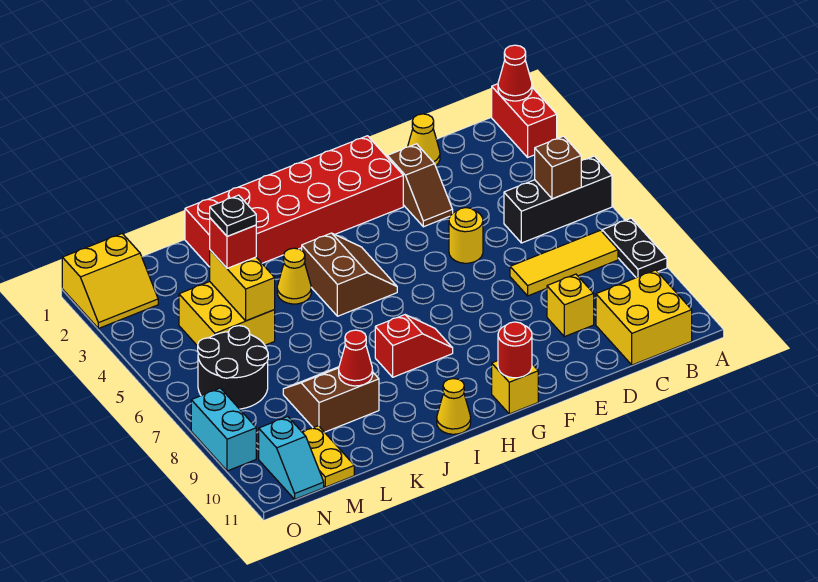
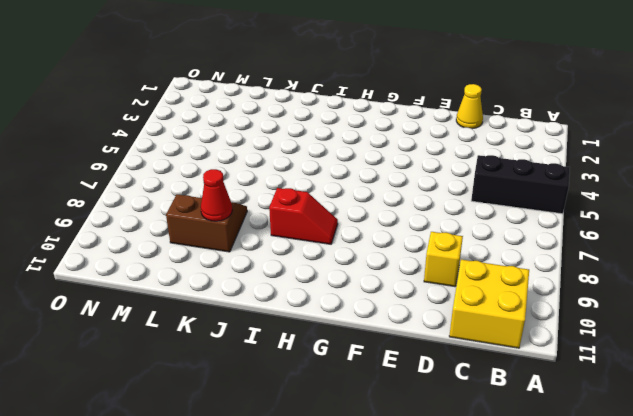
none -> red 1x2 brick [492,84,557,157]
none -> black 1x2 plate [602,218,667,278]
none -> yellow 1x3 tile [510,230,618,296]

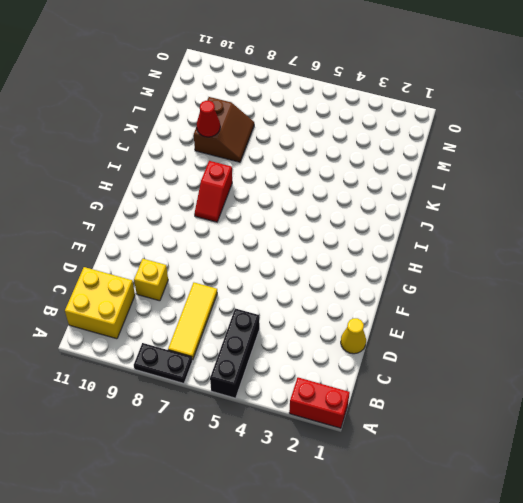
none -> brown 1x2 slope [387,144,453,227]
none -> yellow 1x1 round brick [449,208,483,263]
none -> red 2x6 brick [185,136,403,267]

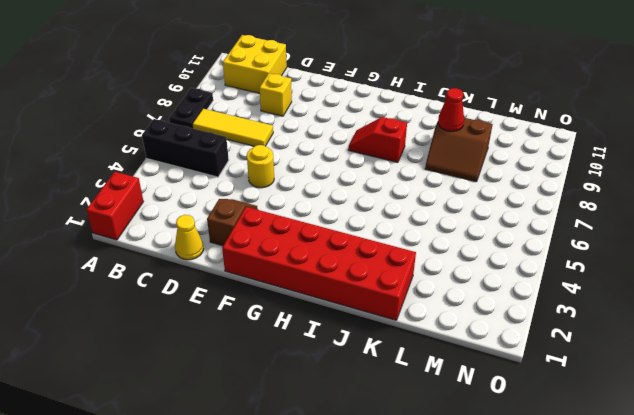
none -> yellow 1x1 brick [492,361,538,414]
none -> brown 2x2 slope [302,233,397,316]
none -> yellow 1x1 cone [437,379,471,434]

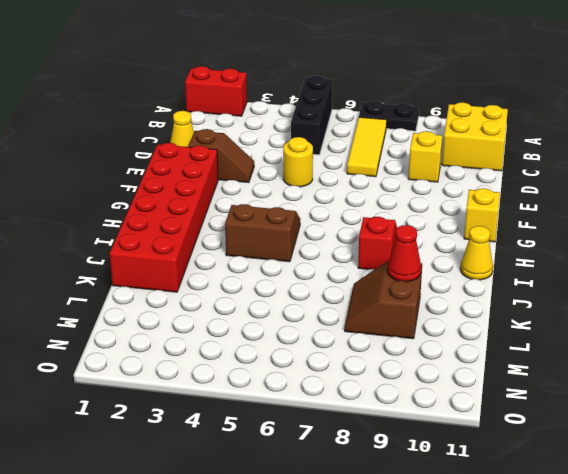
none -> yellow 1x1 cone [277,248,311,304]
none -> yellow 2x2 brick [179,282,275,346]
none -> black 2x2 round brick [198,326,268,409]

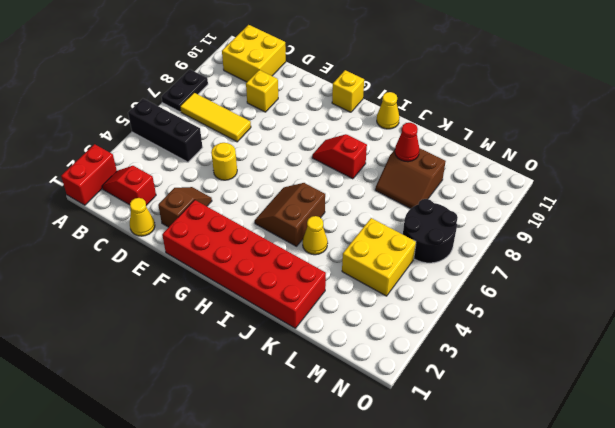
red 1x2 slope [102,166,156,205] -> none
none -> yellow 1x2 plate [302,426,354,487]
none -> yellow 2x2 slope [62,234,158,328]
none -> cyan 1x2 slope [259,417,324,499]

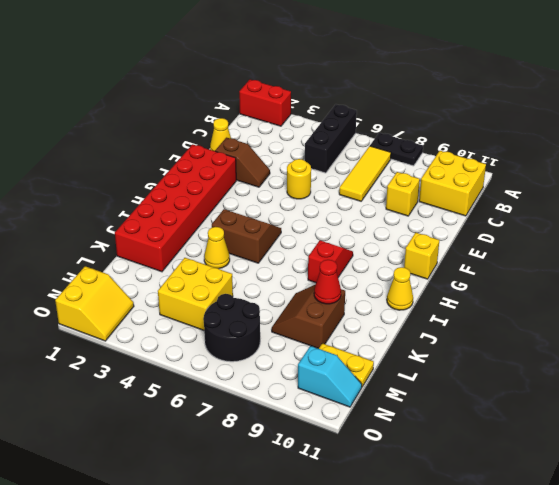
none -> cyan 1x2 brick [191,388,256,471]
none -> red 1x1 cone [498,45,532,101]
none -> brown 1x1 brick [535,136,581,199]

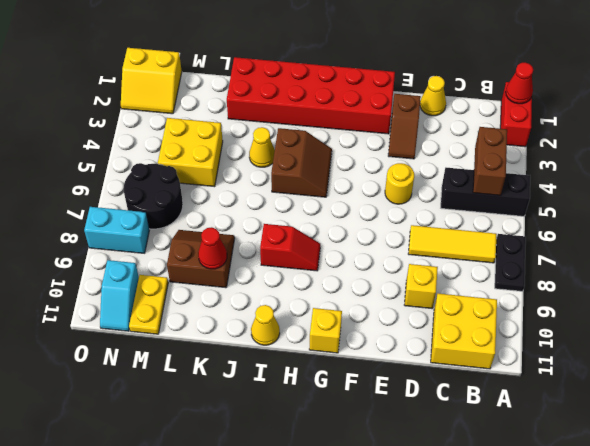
brown 1x2 brick [473,127,507,195] -> brown 1x1 brick [535,136,581,199]
cyan 1x2 brick [84,207,149,253] -> cyan 1x2 brick turned to [191,388,256,471]
none -> red 1x1 round brick [498,322,532,378]
none -> yellow 1x2 brick [210,250,275,321]
none -> red 1x1 brick [210,218,256,268]

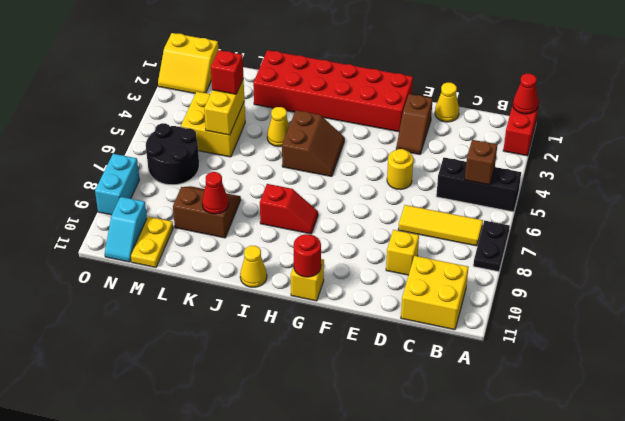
none -> black 1x1 plate [210,195,256,236]

